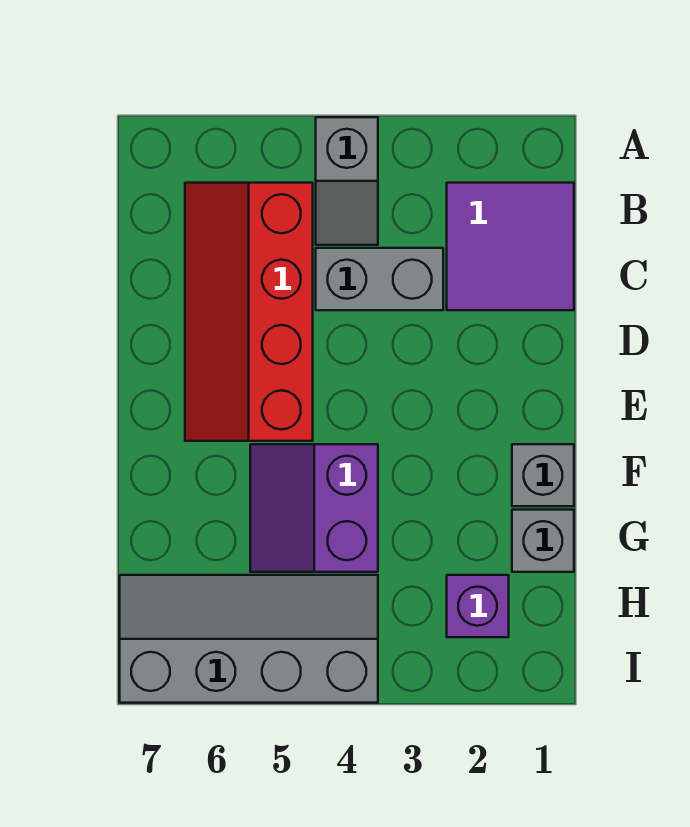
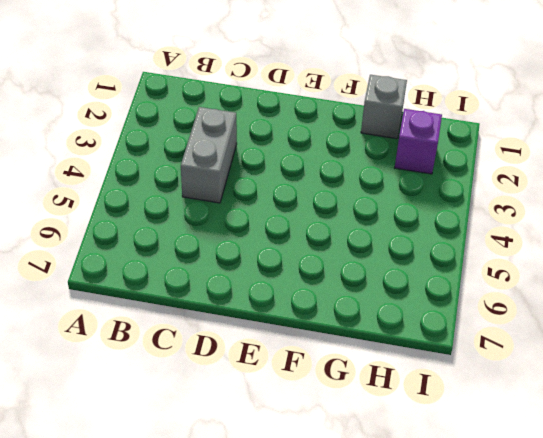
none -> grey 1x2 slope [316,117,378,245]
none -> purple 2x2 tile [447,183,574,310]

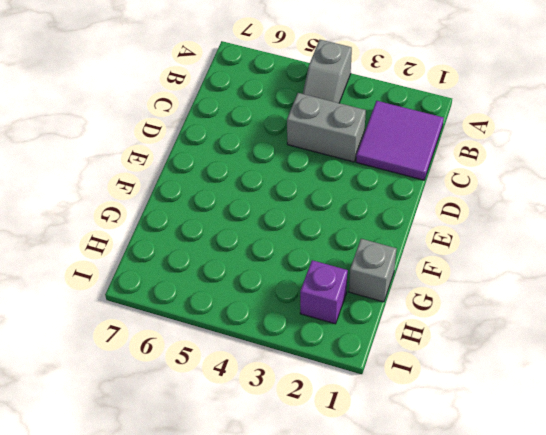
none -> red 2x4 slope [185,183,313,441]
none -> grey 1x1 brick [512,444,574,506]

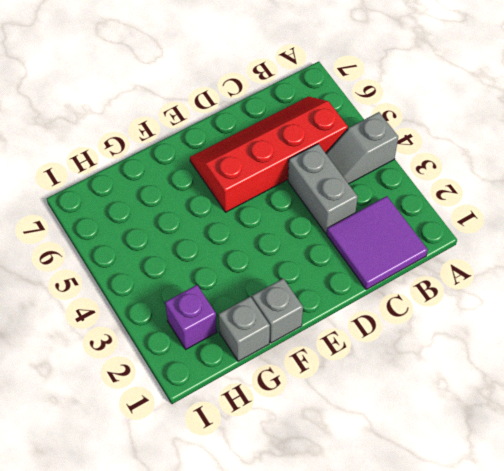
none -> purple 2x2 slope [250,444,378,572]
none -> grey 2x4 slope [120,575,378,703]

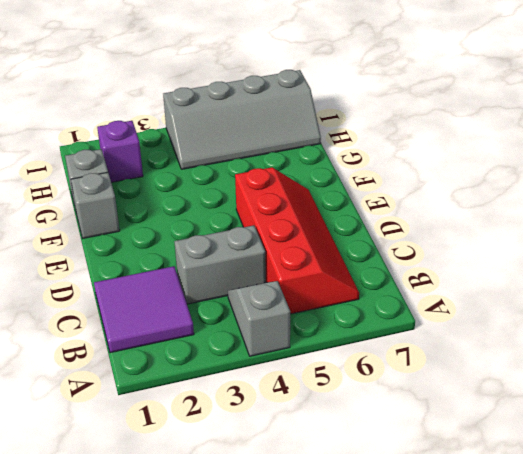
none -> purple 2x2 slope [250,444,378,572]

